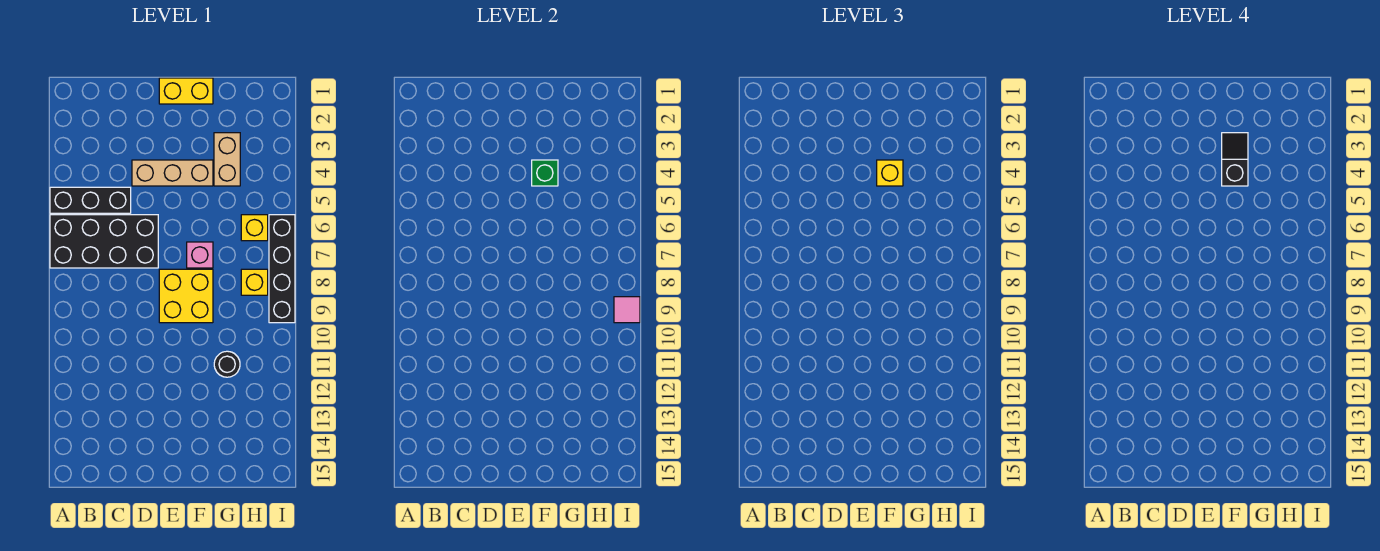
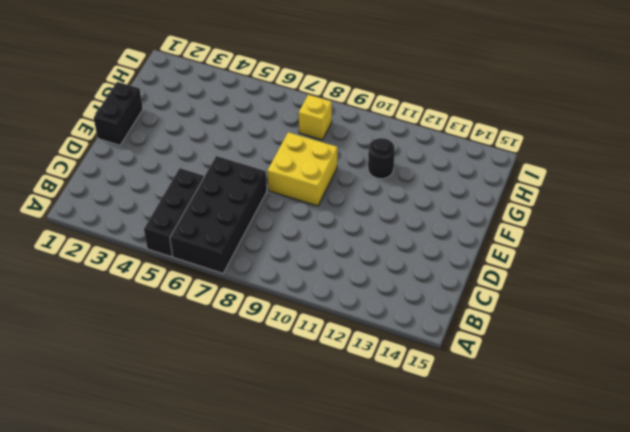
black 1x2 brick [94,82,143,145] -> yellow 1x2 brick [159,78,213,104]
none -> tan 1x3 brick [132,160,213,186]
none -> pink 1x1 brick [187,242,213,268]
none -> tan 1x2 brick [214,133,240,186]

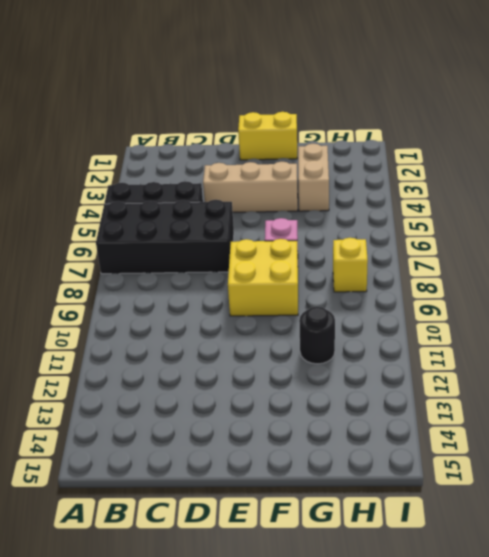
none -> yellow 1x1 brick [241,215,268,241]
none -> black 1x4 brick [269,215,295,323]
none -> green 1x1 brick [532,160,558,186]

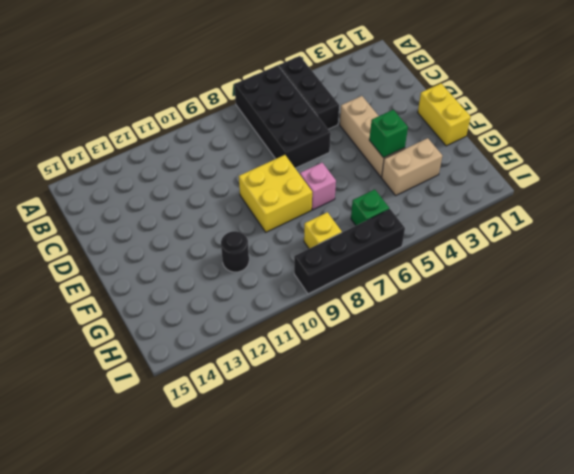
green 1x1 brick [351,189,389,225] -> yellow 1x1 brick [241,215,268,241]
none -> pink 1x1 tile [614,297,640,323]
none -> yellow 1x1 brick [877,160,903,186]
none -> black 1x2 slope [1222,133,1248,186]

